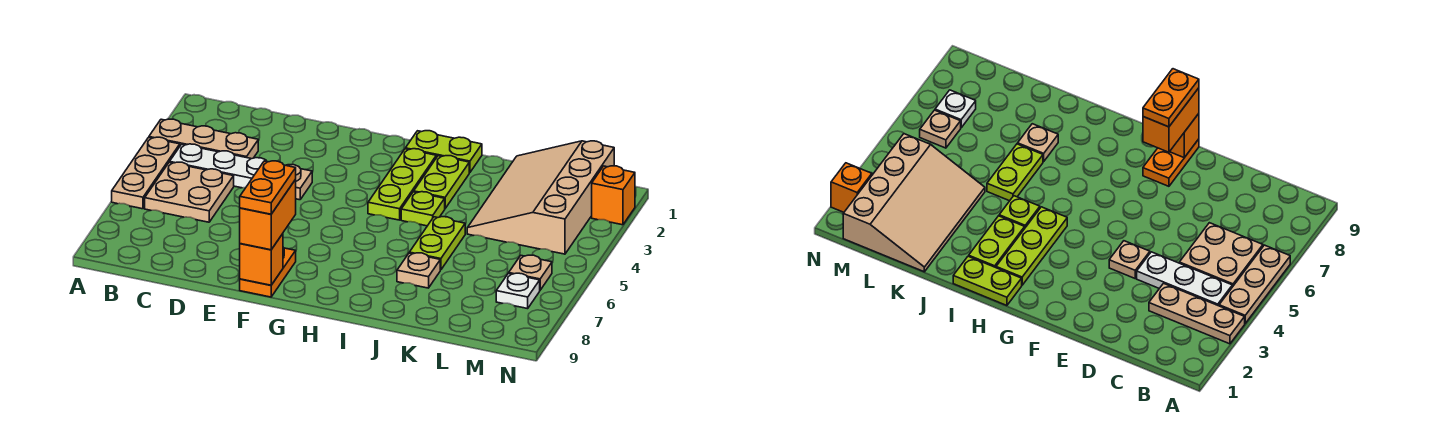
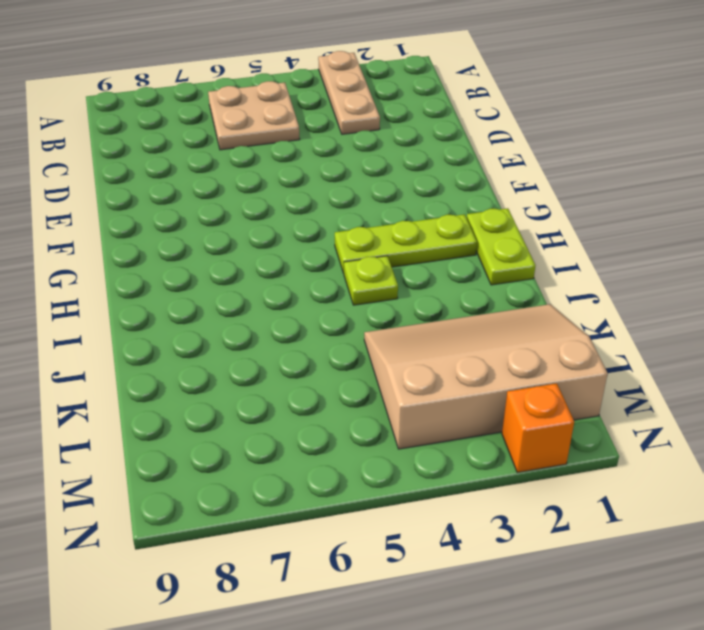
none -> tan 1x3 plate [112,137,180,209]
none -> white 1x3 plate [170,144,267,188]
none -> tan 1x1 plate [286,165,312,200]

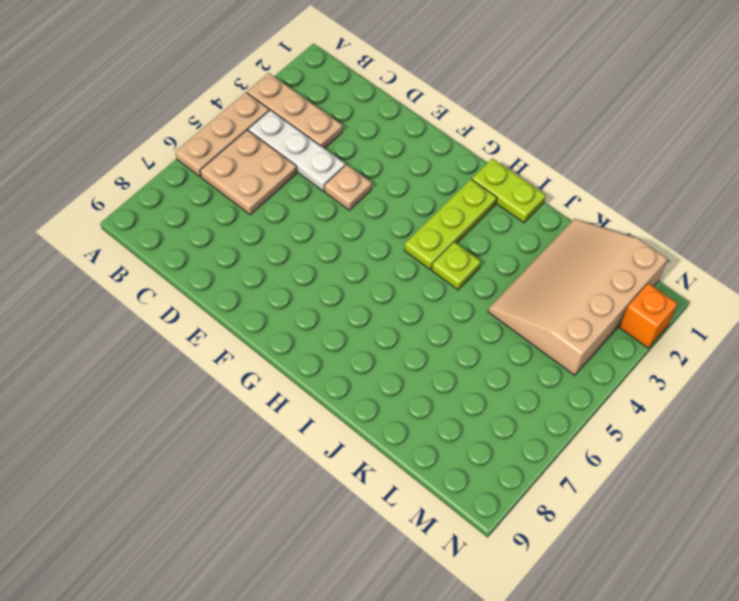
none -> orange 1x2 plate [240,248,296,297]
none -> lime 1x2 plate [414,156,469,208]
none -> lime 1x2 plate [409,217,465,270]

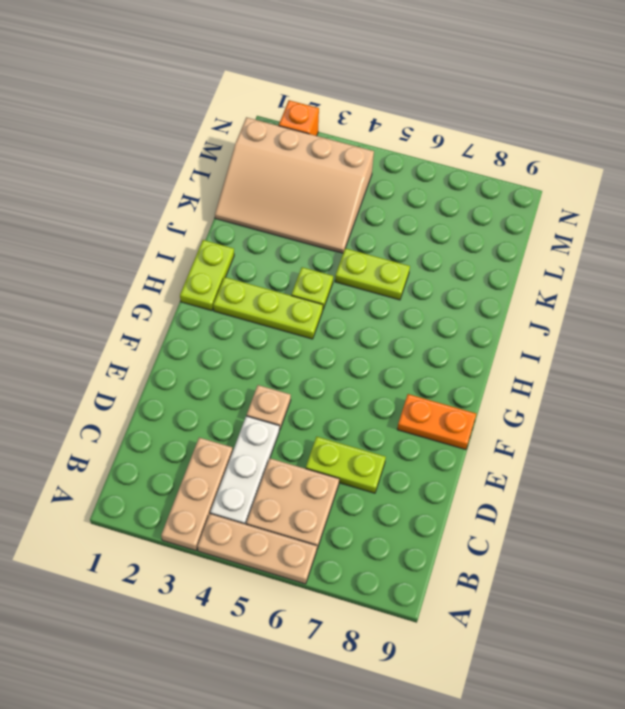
lime 1x2 plate [306,437,386,493] -> lime 1x2 plate moved to [414,156,469,208]
none -> tan 1x1 plate [397,253,440,288]
none -> tan 1x1 plate [509,255,552,290]
none -> white 1x1 plate [496,273,540,309]

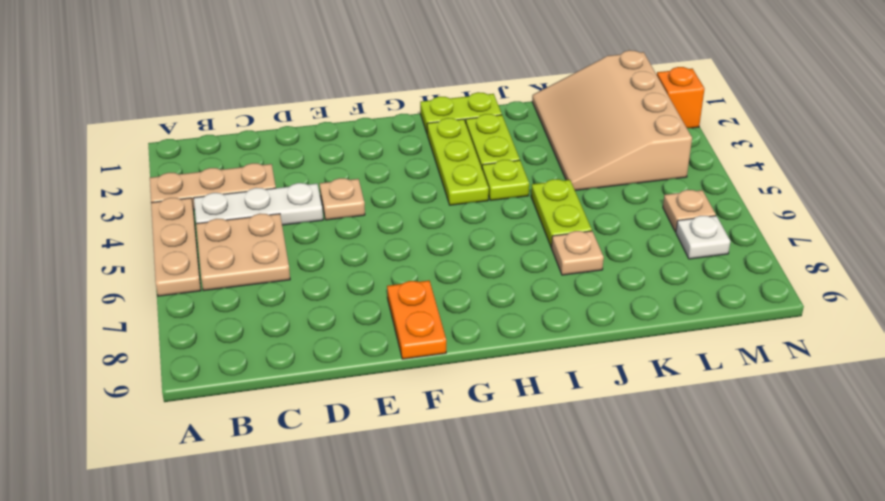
none -> orange 1x1 brick [240,234,283,285]
none -> orange 1x2 brick [240,180,296,250]
none -> orange 1x2 plate [240,161,296,214]

